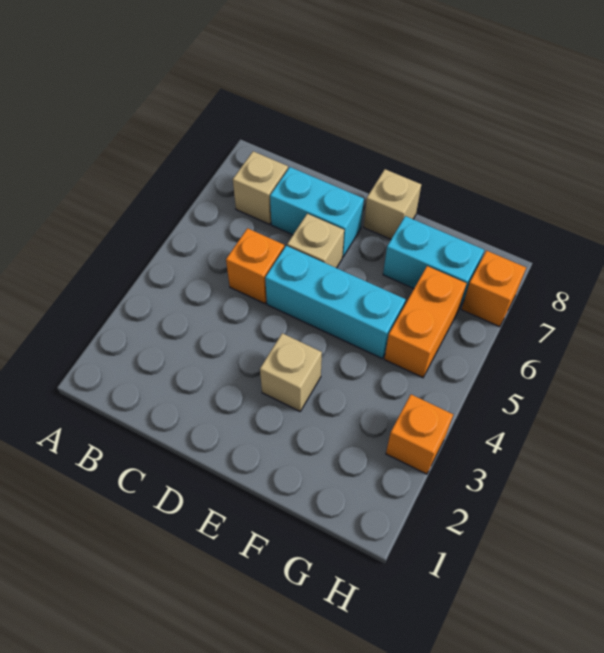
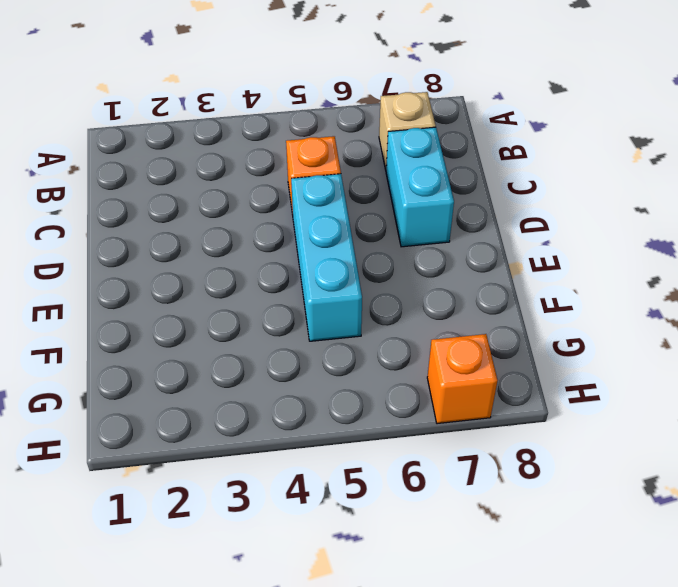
none -> tan 1x1 brick [287,214,344,268]
none -> tan 1x1 brick [260,333,322,411]

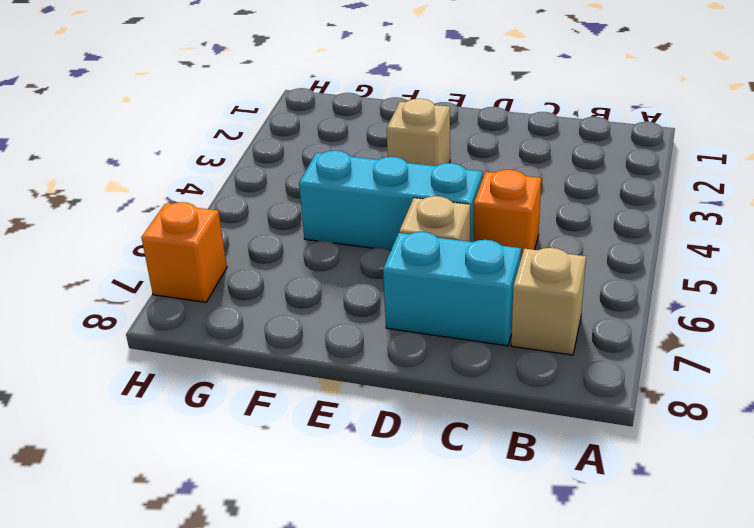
none -> tan 1x1 brick [364,169,421,239]
none -> cyan 1x2 brick [383,216,484,307]

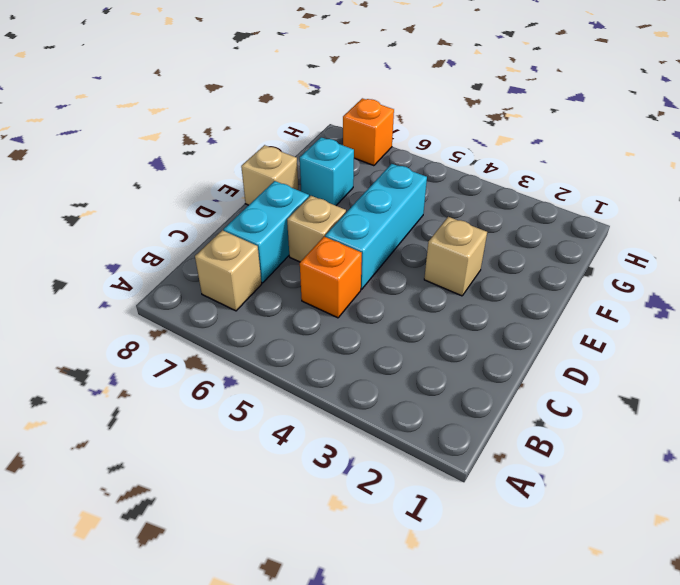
cyan 1x1 brick [300,137,354,206] -> cyan 1x2 brick [383,216,484,307]
none -> orange 1x2 brick [384,266,467,378]
none -> orange 1x1 brick [386,395,453,474]

